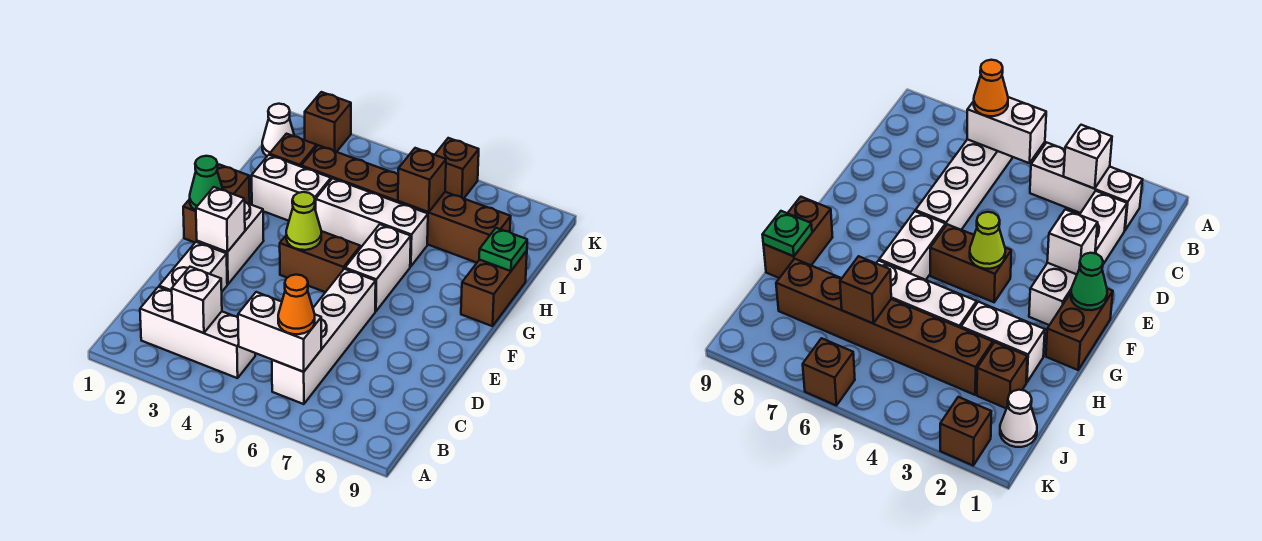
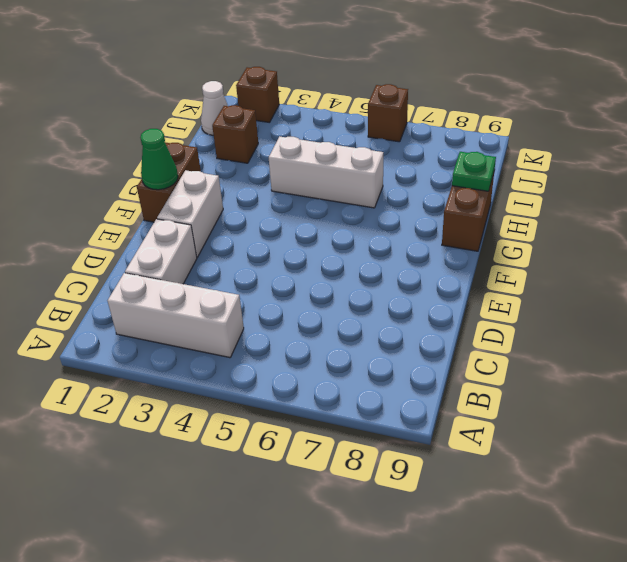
none -> white 1x4 brick [272,269,376,404]
none -> brown 1x2 brick [280,231,360,292]
none -> white 1x2 brick [345,224,411,311]

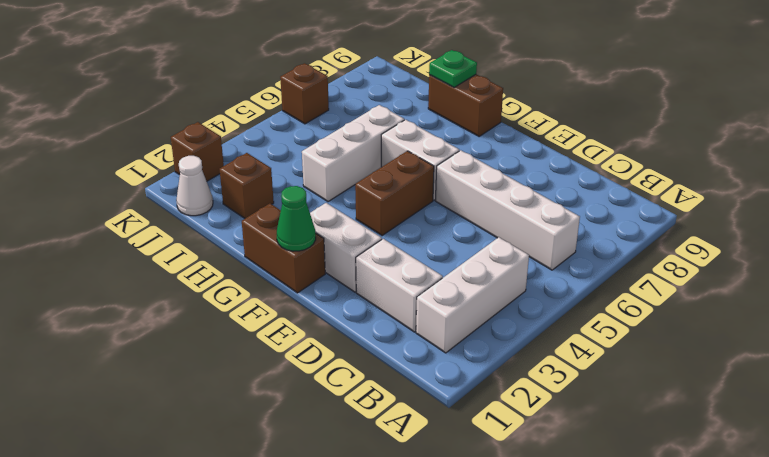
none -> white 1x2 brick [252,155,331,221]
none -> brown 1x6 brick [301,145,511,263]
none -> white 1x1 brick [172,267,222,333]

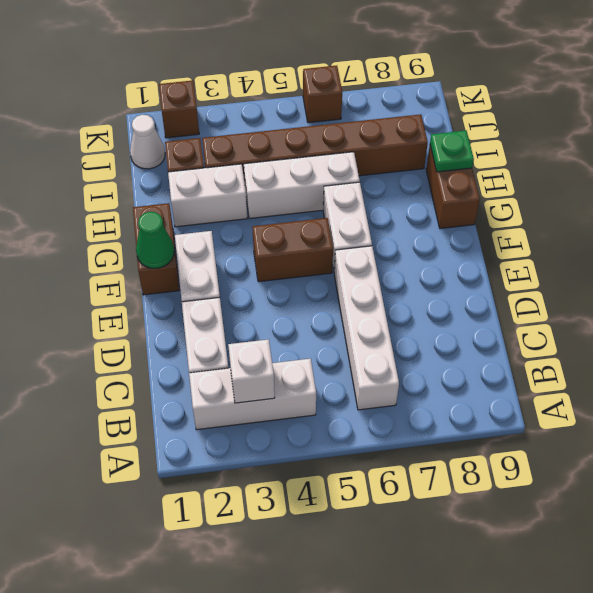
none -> white 1x2 brick [238,292,321,372]
none -> white 1x1 brick [196,187,245,252]
none -> lime 1x1 cone [286,192,321,250]

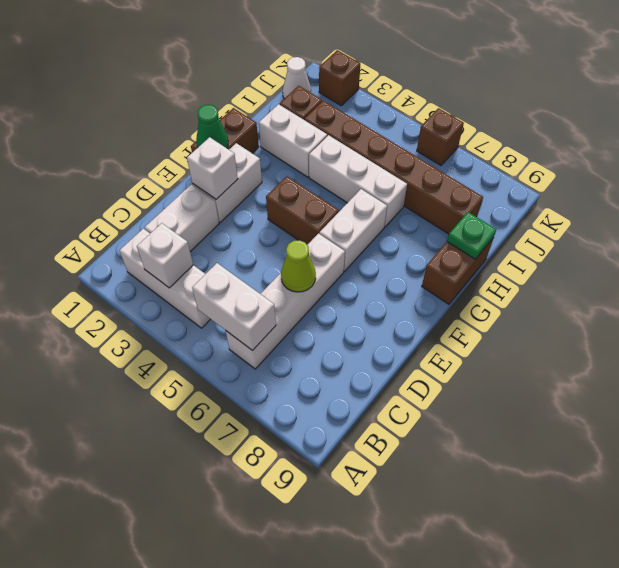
lime 1x1 cone [281,240,316,292] -> lime 1x1 cone moved to [286,192,321,250]
none -> brown 1x1 brick [398,148,446,212]
none -> orange 1x1 cone [278,275,315,334]

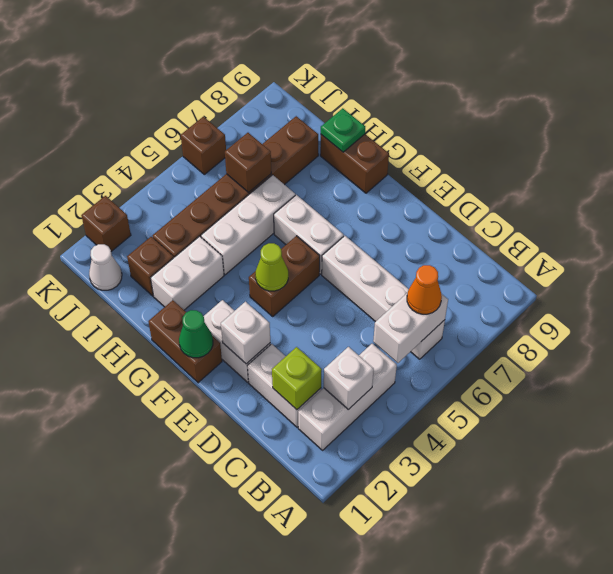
lime 1x1 brick [272,347,322,410] -> none

